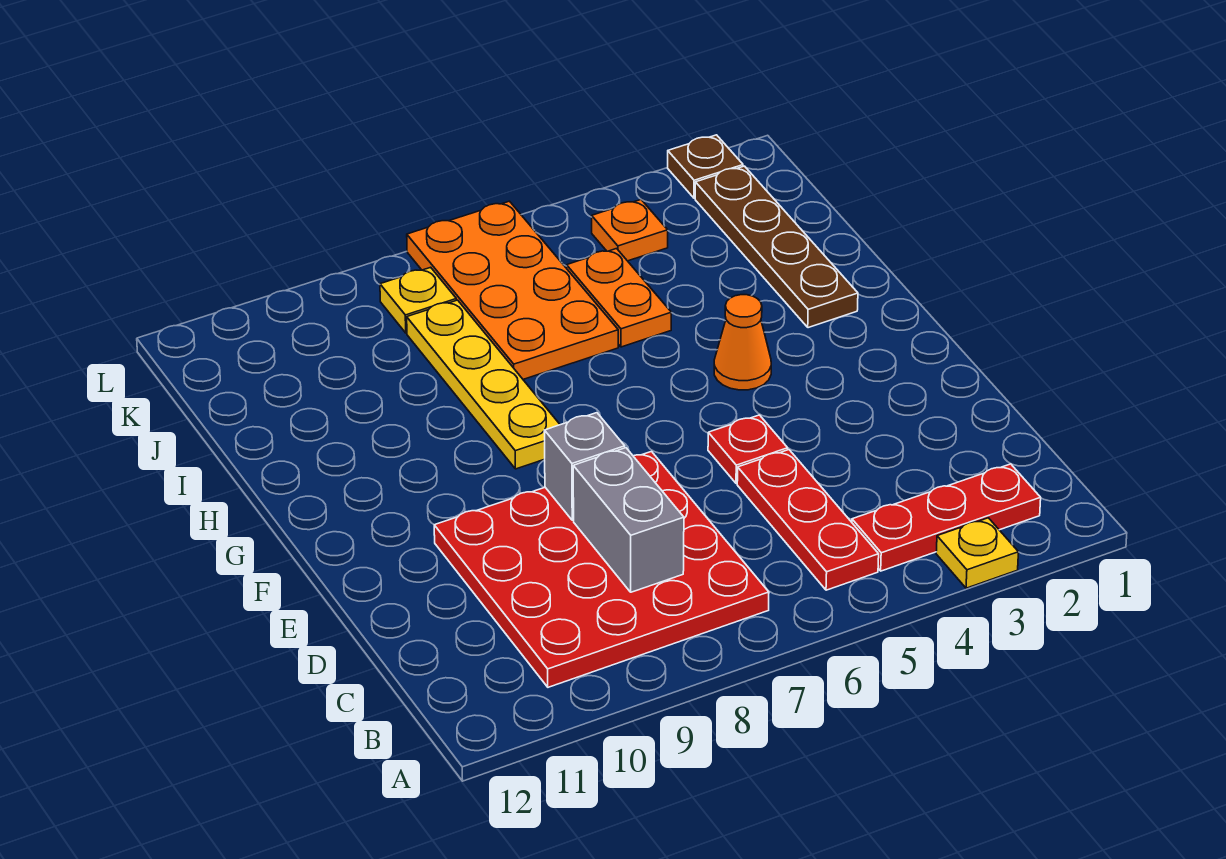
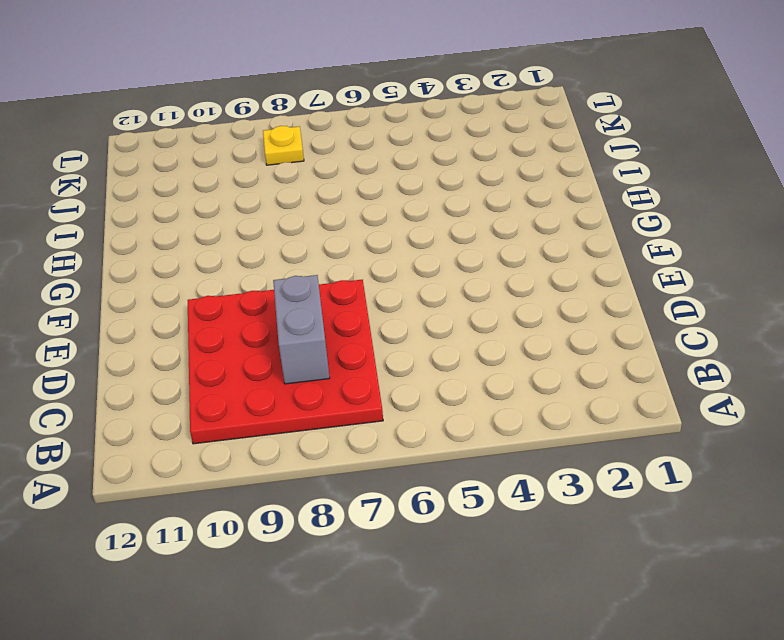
none -> yellow 1x1 plate [936,518,1018,588]
none -> red 1x3 plate [852,464,1041,571]
none -> red 1x3 plate [737,450,879,590]

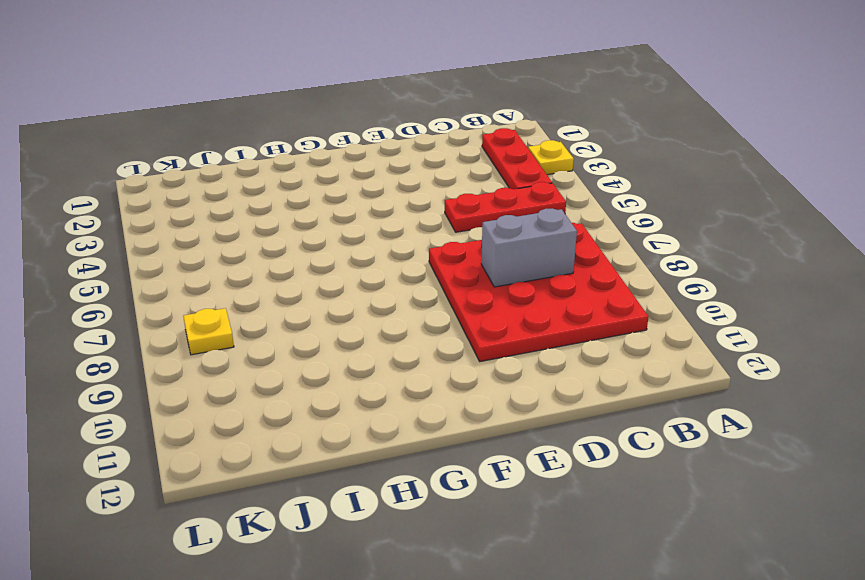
none -> red 1x1 plate [708,415,788,483]
none -> orange 1x1 cone [714,295,771,390]
none -> yellow 1x4 plate [407,300,560,469]

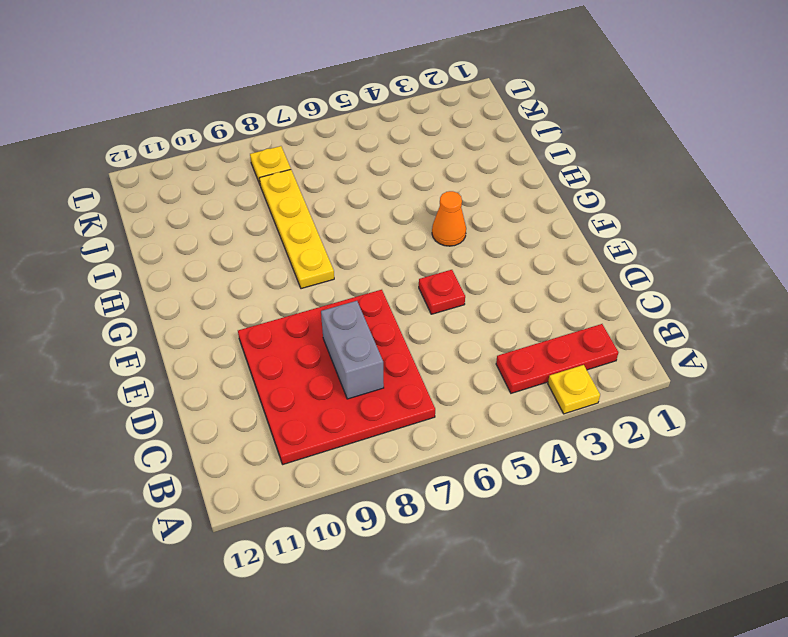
none -> red 1x3 plate [737,450,879,590]
none -> brown 1x4 plate [695,166,858,328]
none -> orange 1x2 plate [567,249,671,347]

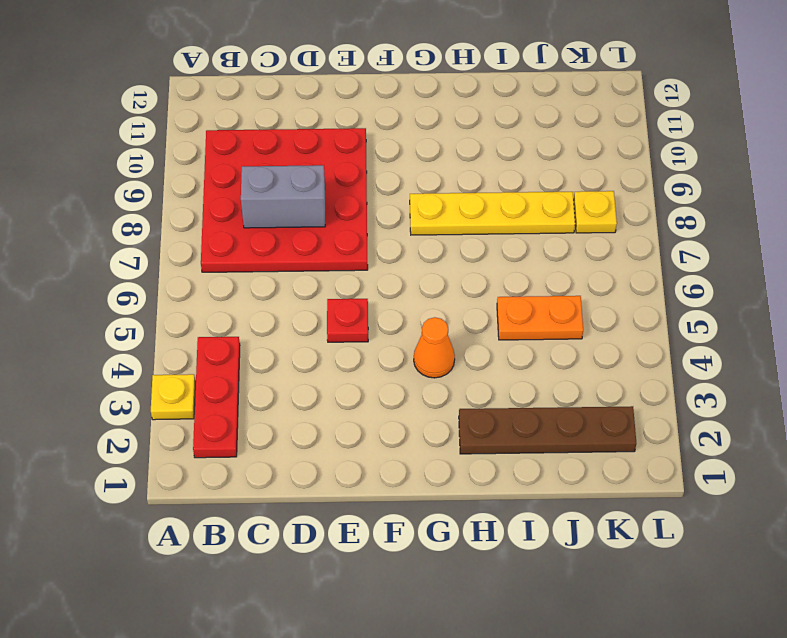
none -> red 1x3 plate [737,450,879,590]
none -> orange 2x4 plate [407,201,618,379]
none -> orange 1x1 plate [592,200,668,261]

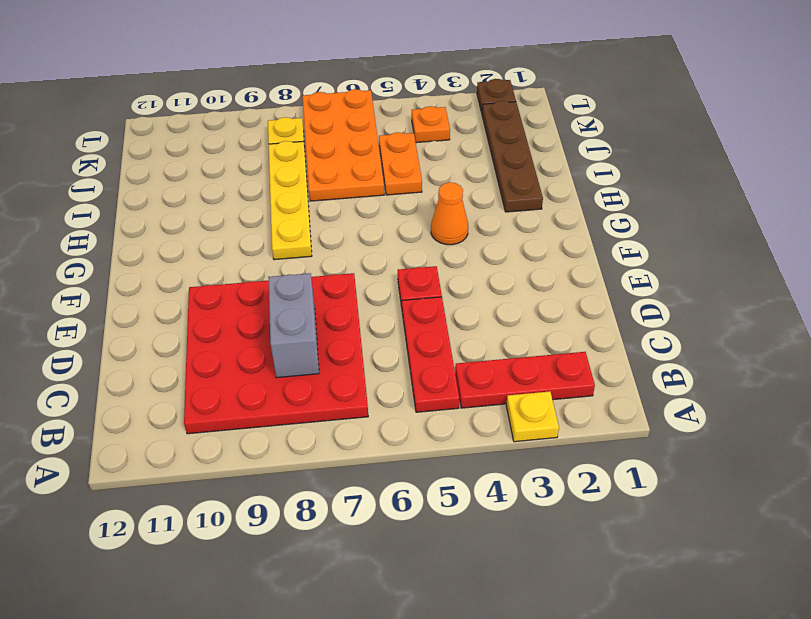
none -> grey 1x1 brick [544,413,625,520]

